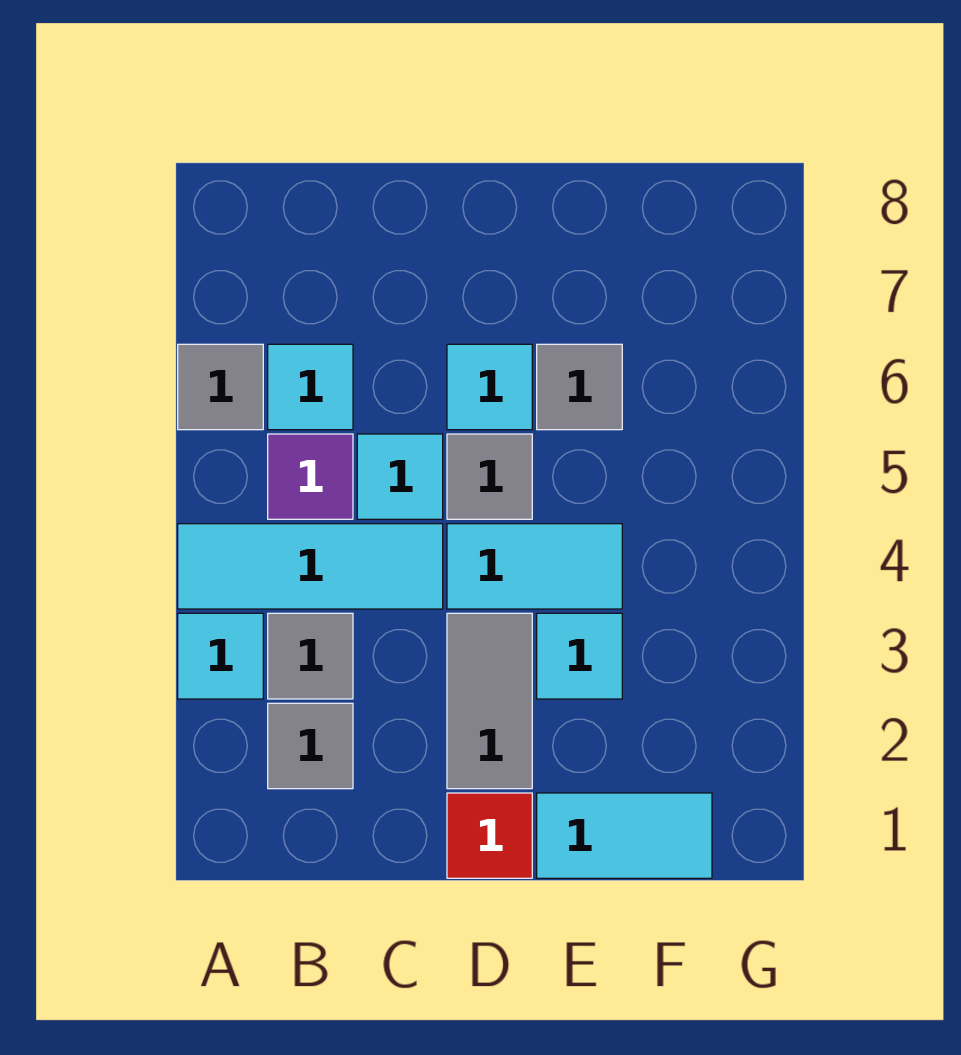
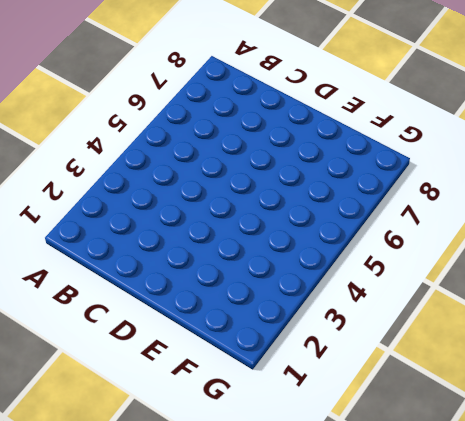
none -> cyan 1x1 tile [178,613,263,699]
none -> cyan 1x3 tile [178,524,443,609]
none -> grey 1x1 tile [178,344,263,430]

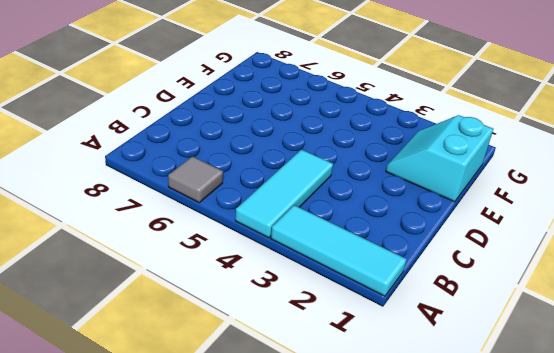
cyan 1x3 tile [271,205,407,296] -> cyan 1x1 tile [178,613,263,699]
cyan 2x2 slope [386,115,493,202] -> cyan 1x2 tile [537,793,712,878]
none -> grey 1x1 tile [268,703,353,789]
none -> grey 1x1 tile [268,613,353,699]
none -> purple 1x1 tile [268,434,353,519]

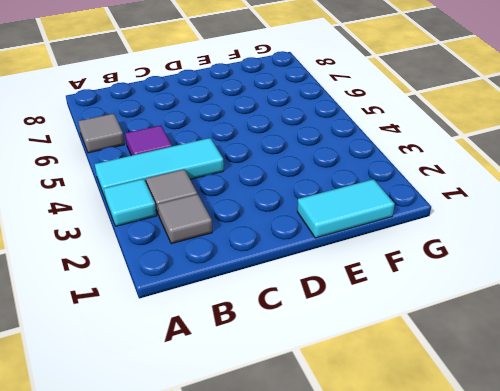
none -> cyan 1x1 tile [268,344,353,430]
none -> cyan 1x1 tile [357,434,443,519]
none -> red 1x1 tile [447,793,532,878]

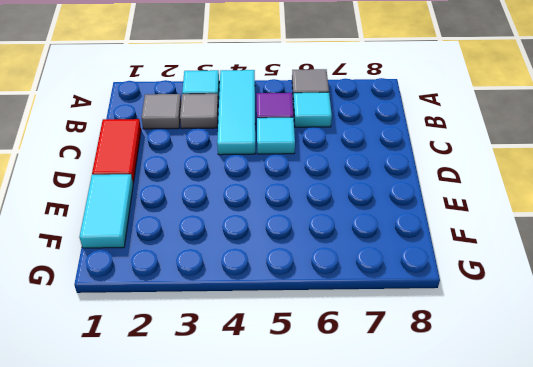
red 1x2 tile [92,119,141,183] -> red 1x1 tile [447,793,532,878]
none -> grey 1x2 tile [447,613,532,789]
none -> cyan 1x2 tile [447,524,622,609]
none -> grey 1x1 tile [447,434,532,519]

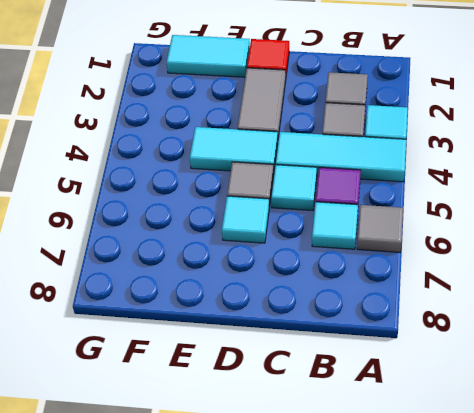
none -> cyan 1x1 tile [537,613,622,699]
none -> grey 1x1 tile [537,344,622,430]

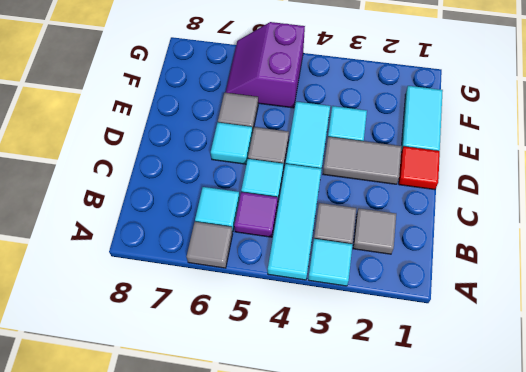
purple 2x2 slope [225,22,305,108] -> none

